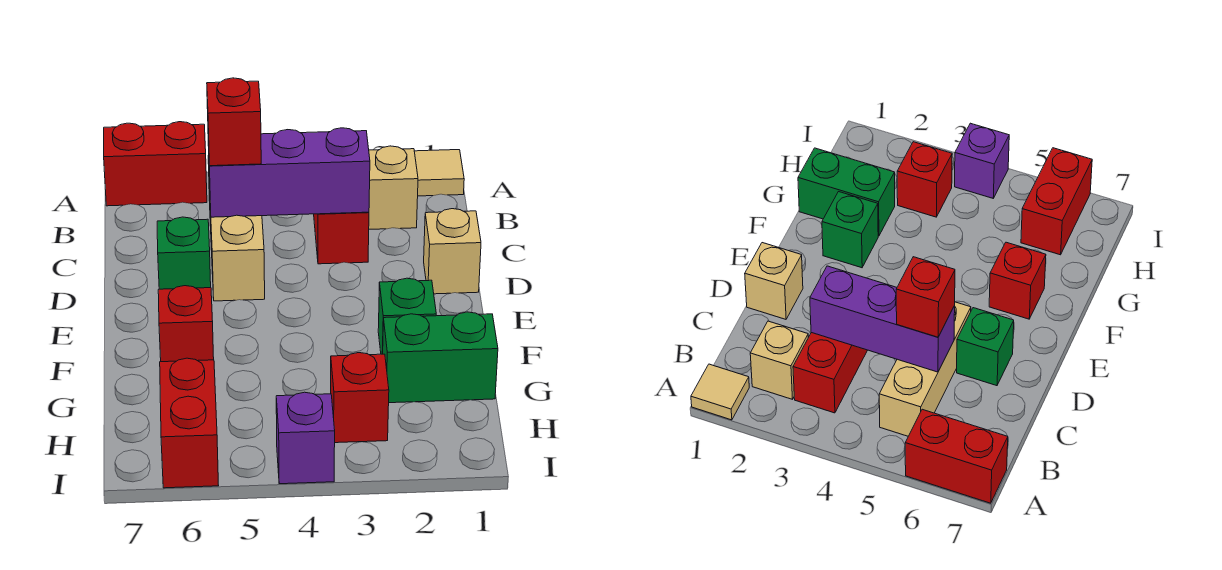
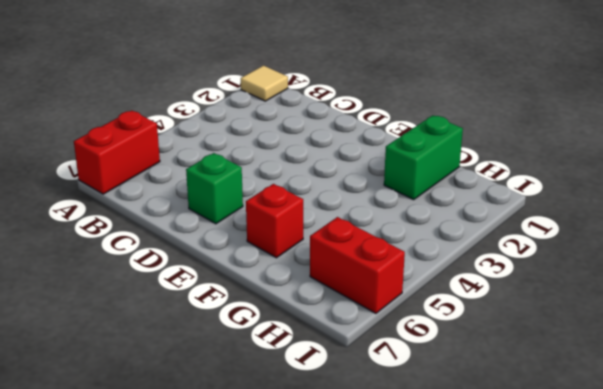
none -> tan 1x1 brick [369,146,418,229]
none -> red 1x2 brick [314,212,369,264]
none -> tan 1x3 brick [208,155,265,301]

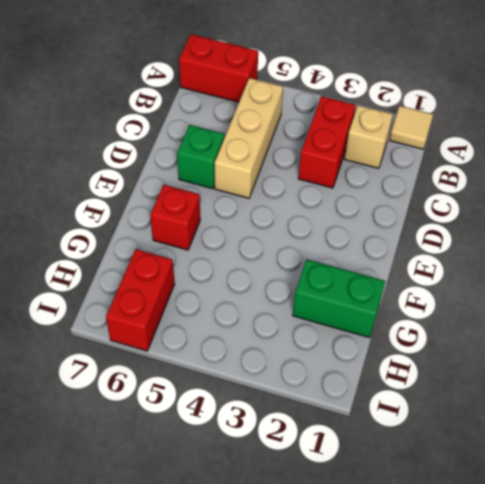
none -> tan 1x1 brick [424,209,481,294]
none -> green 1x1 brick [378,278,436,354]
none -> red 1x1 brick [331,353,389,443]

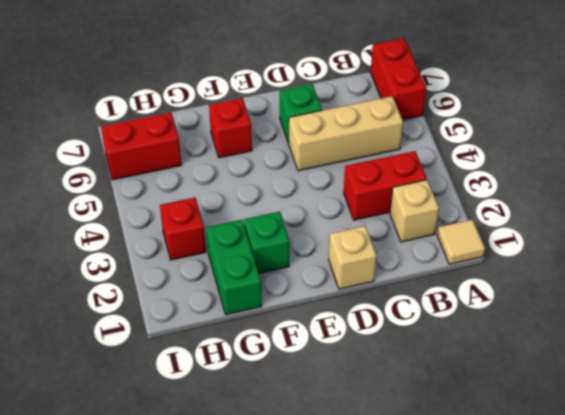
none -> purple 1x1 brick [276,392,335,484]
none -> purple 1x3 brick [208,128,370,217]
none -> red 1x1 brick [207,78,261,166]

